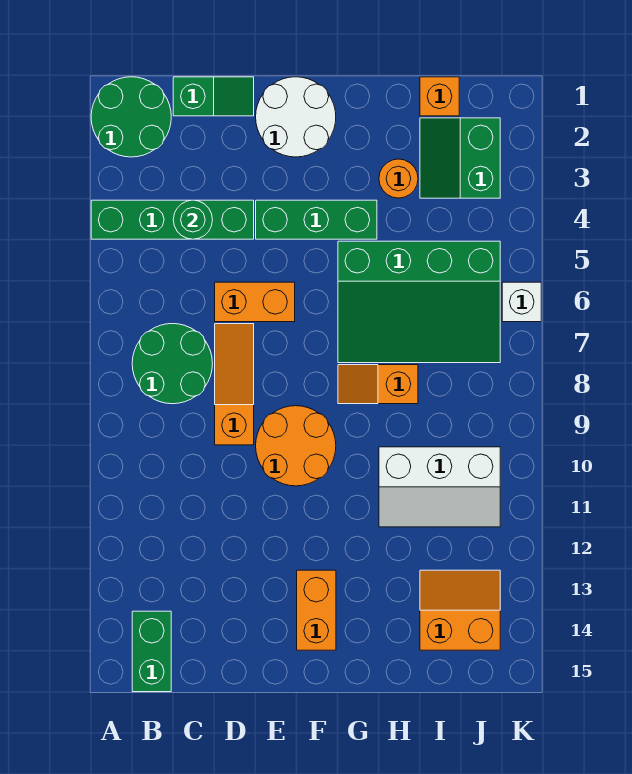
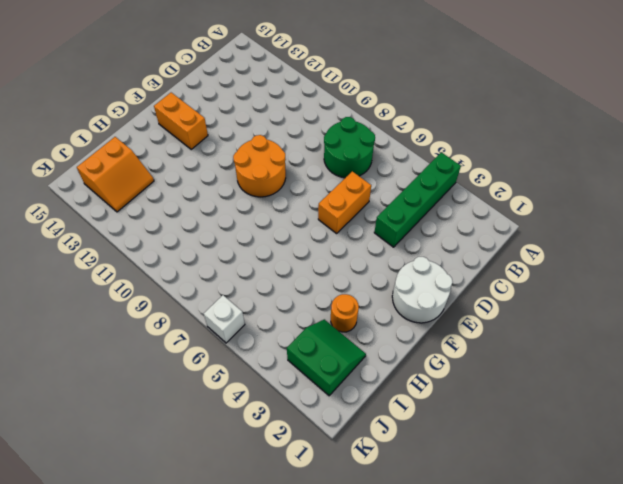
none -> green 2x2 round brick [91,77,171,157]
none -> green 1x2 brick [132,611,171,692]
none -> green 1x2 slope [173,77,254,116]

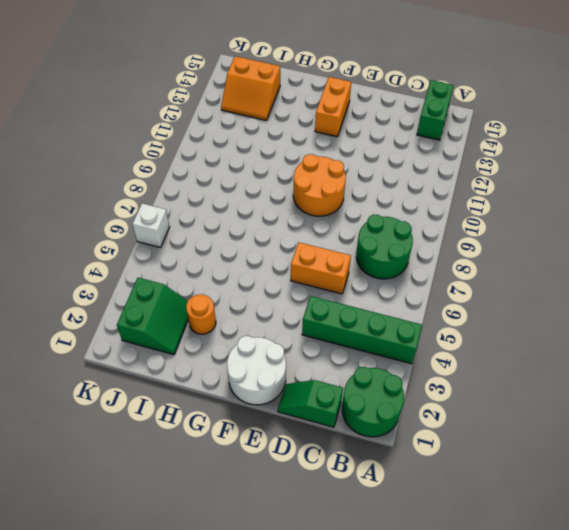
none -> orange 1x3 slope [215,324,254,445]
none -> green 1x3 brick [256,200,377,239]
none -> green 3x4 slope [338,241,500,363]

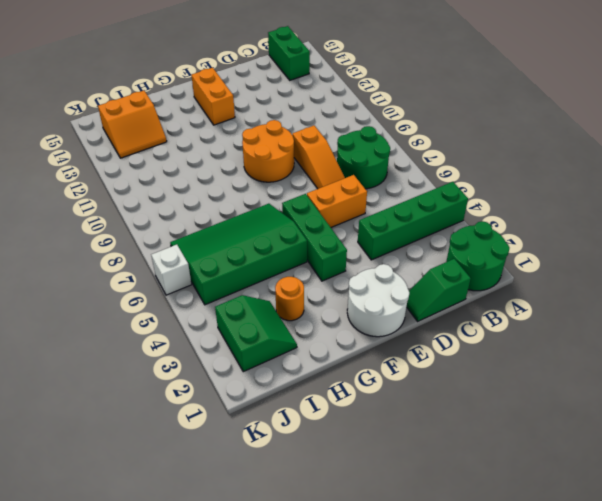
green 1x3 brick [282,194,347,281] -> green 1x3 brick turned to [256,200,377,239]
none -> orange 1x2 slope [338,365,418,404]
none -> white 2x3 slope [379,447,500,527]
none -> orange 1x1 brick [420,77,459,116]

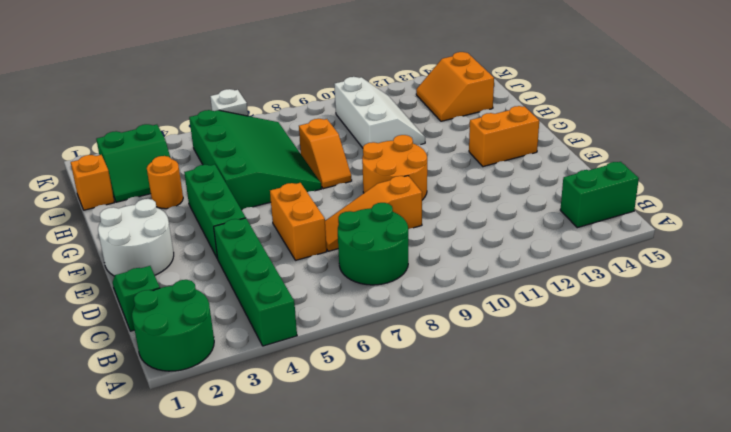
none -> green 1x1 round brick [173,200,212,239]

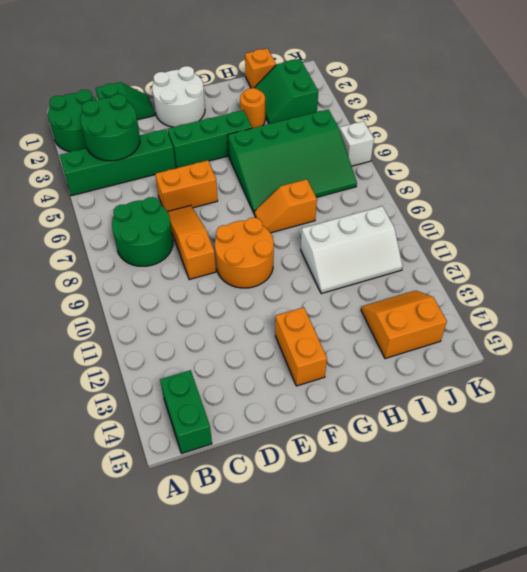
green 2x2 round brick [80,94,140,161] -> green 1x1 round brick [173,200,212,239]

